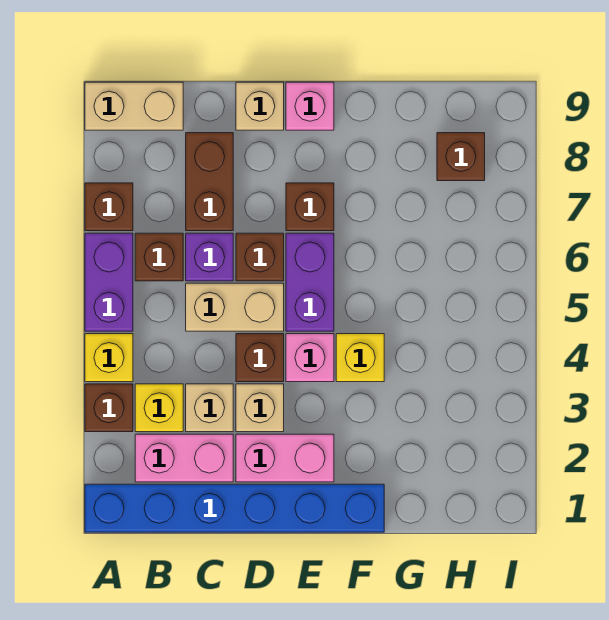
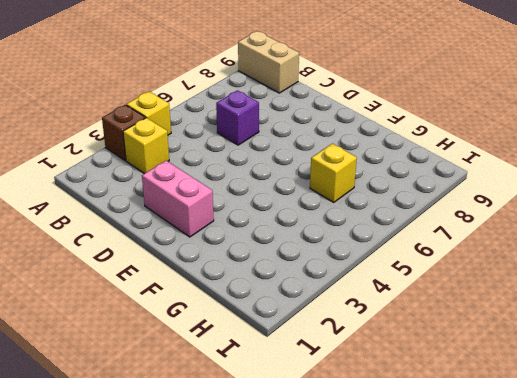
yellow 1x1 brick [310,144,357,203] -> yellow 1x1 brick moved to [336,334,384,382]
none -> blue 1x6 brick [85,484,384,532]
none -> purple 1x2 brick [85,233,133,331]
none -> brown 1x1 brick [85,183,133,231]

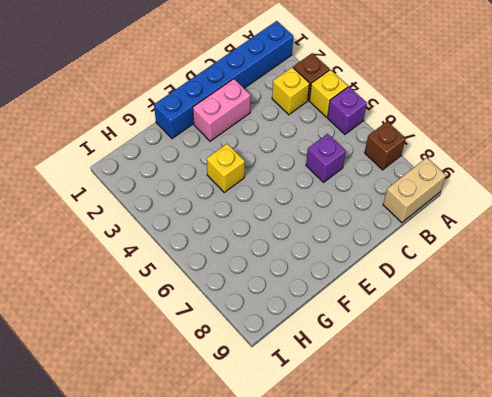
purple 1x1 brick [328,87,367,134] -> purple 1x2 brick [85,233,133,331]
none -> pink 1x2 brick [135,434,233,482]
none -> brown 1x1 brick [135,233,183,281]
none -> tan 1x1 brick [186,384,233,432]

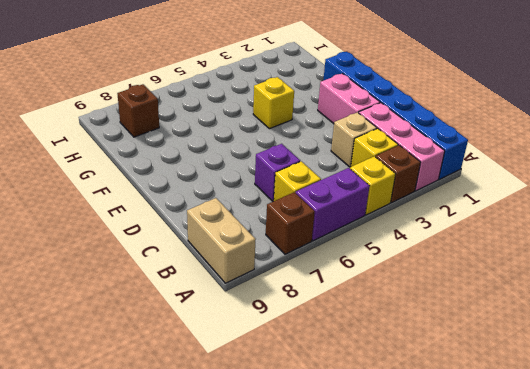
pink 1x3 brick [359,103,445,191] -> pink 1x2 brick [135,434,233,482]
yellow 1x1 brick [274,161,321,201] -> brown 1x1 brick [135,233,183,281]
none -> tan 1x2 brick [186,283,284,331]
none -> brown 1x2 brick [186,133,233,231]
none -> tan 1x1 brick [236,384,284,432]

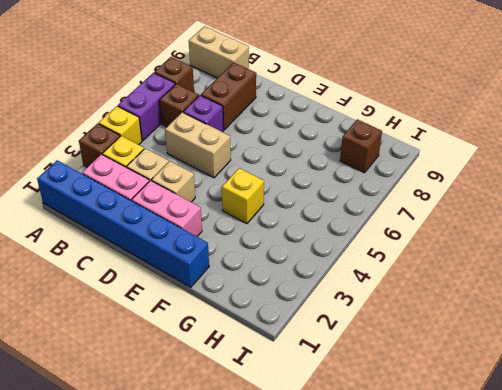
none -> brown 1x1 brick [236,334,284,382]
none -> brown 1x1 brick [236,233,284,281]
none -> tan 1x1 brick [236,82,284,130]

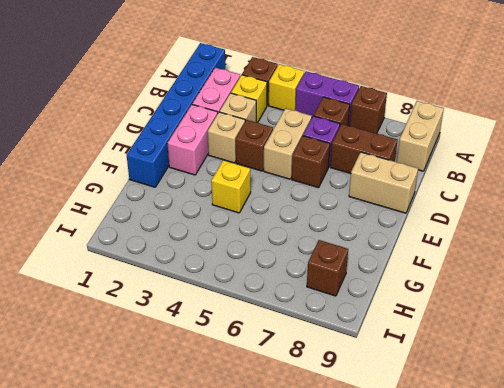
tan 1x2 brick [349,152,418,213] -> tan 1x1 brick [236,82,284,130]
none -> pink 1x1 brick [286,334,334,382]
none -> purple 1x2 brick [286,233,334,331]
none -> brown 1x1 brick [286,183,334,231]

